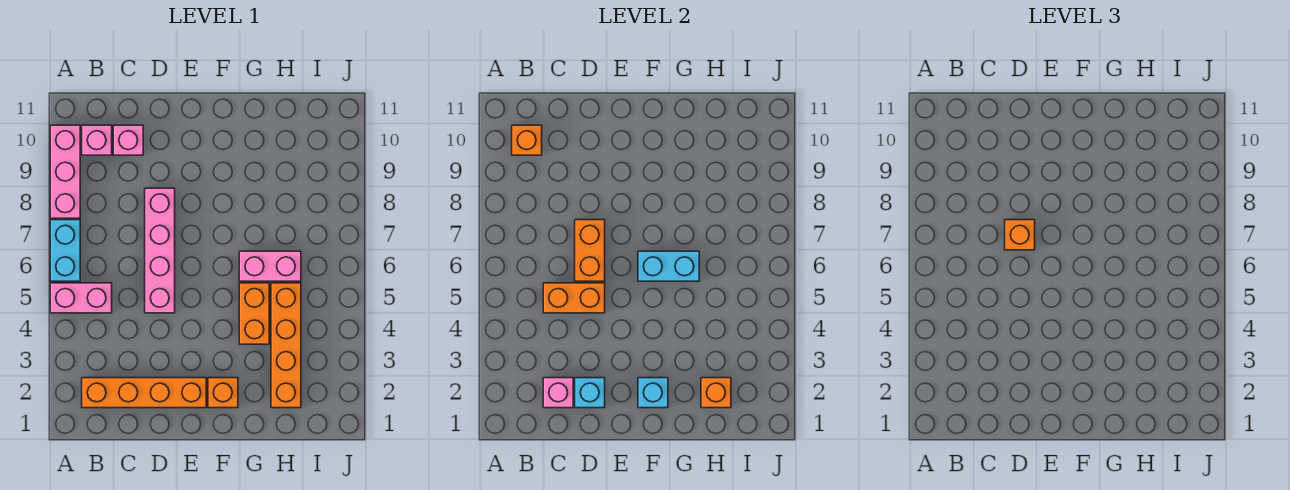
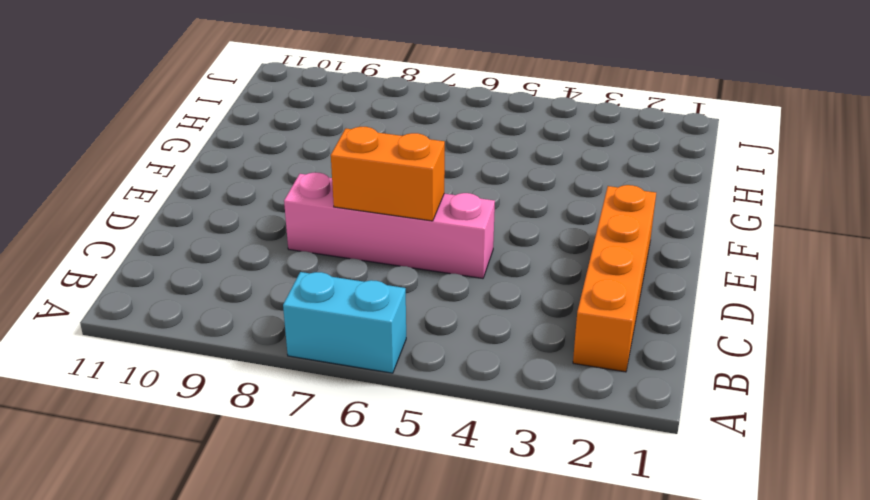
none -> pink 1x2 brick [50,283,112,313]
none -> pink 1x3 brick [50,125,80,218]
none -> pink 1x1 brick [82,125,112,155]

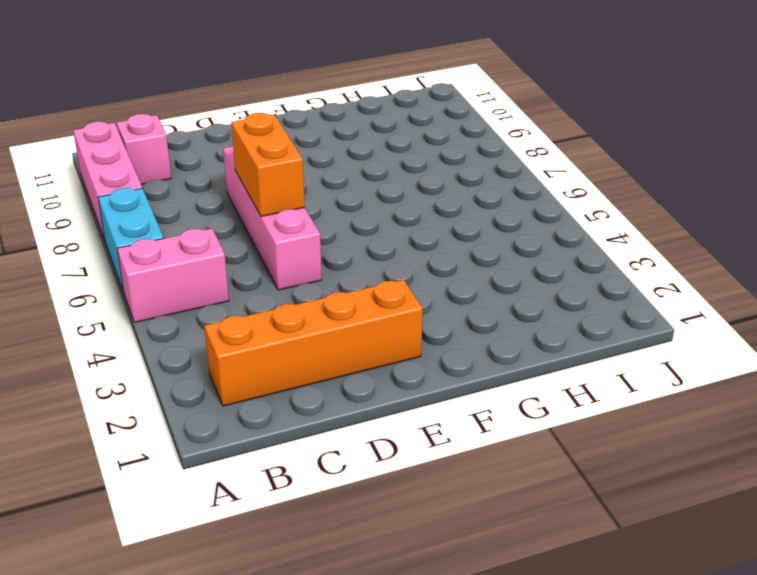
none -> pink 1x1 brick [113,125,143,155]
none -> orange 1x1 brick [208,378,238,408]
none -> orange 1x2 brick [239,283,269,344]

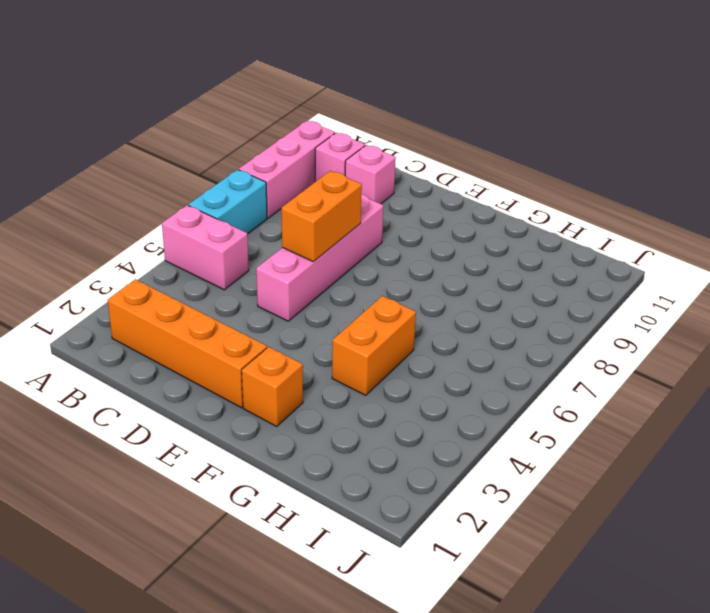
none -> pink 1x2 brick [239,251,301,281]
none -> orange 1x4 brick [271,283,301,408]
none -> orange 1x1 brick [512,125,542,155]

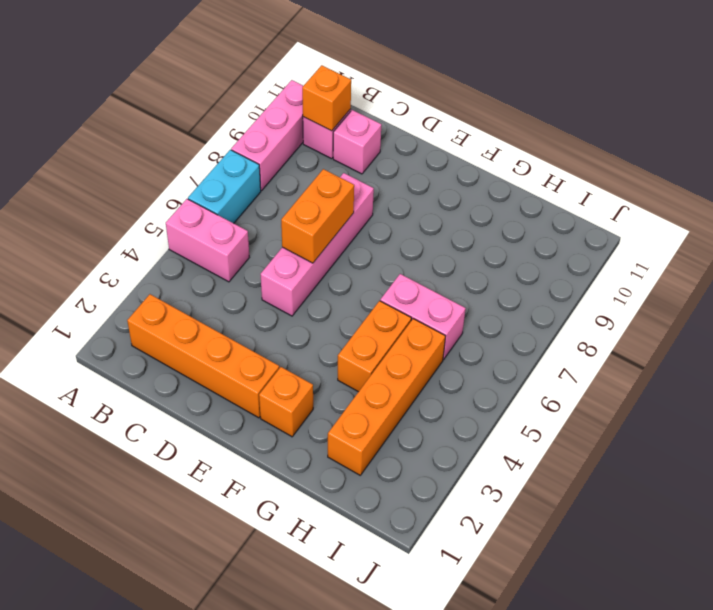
none -> pink 1x1 brick [543,378,573,408]
none -> orange 1x2 brick [543,283,605,313]
none -> cyan 1x1 brick [575,378,605,408]

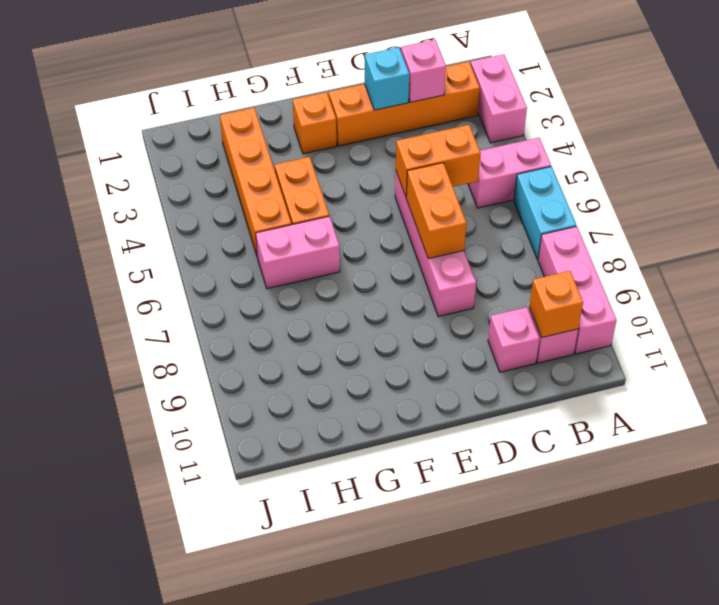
pink 1x2 brick [471,54,527,143] -> none
none -> cyan 1x1 brick [638,378,668,408]
none -> cyan 1x2 brick [638,251,699,281]
none -> orange 1x1 brick [701,378,731,408]

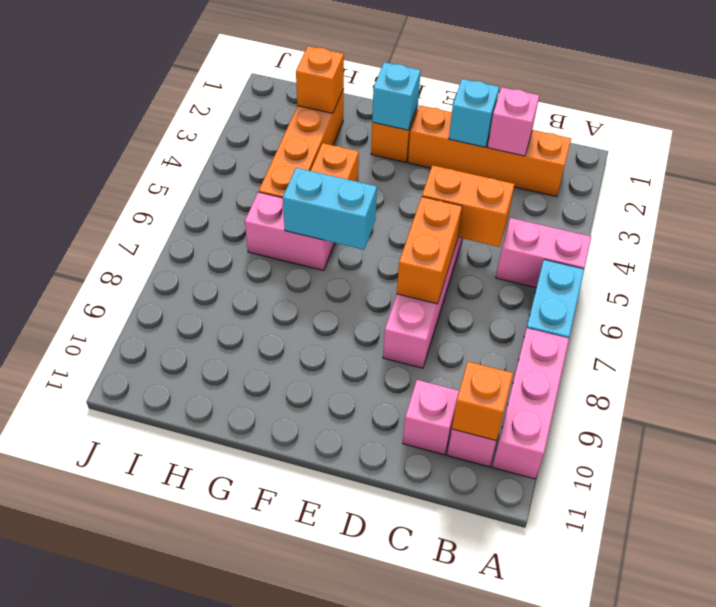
none -> orange 1x1 brick [1005,220,1035,250]

